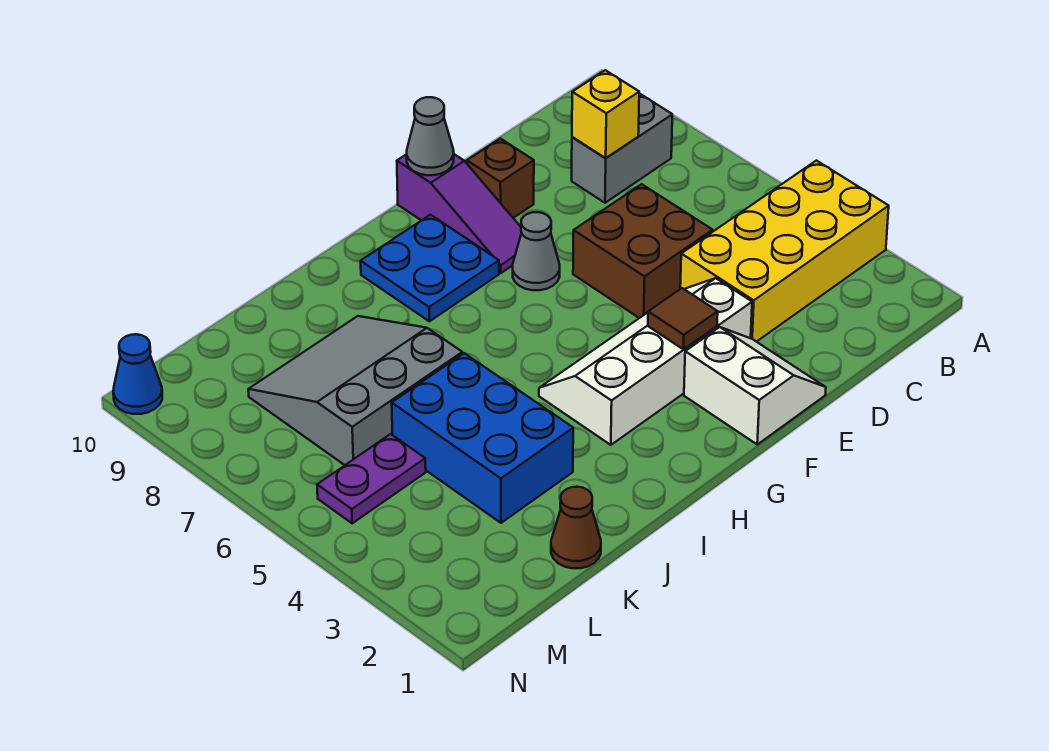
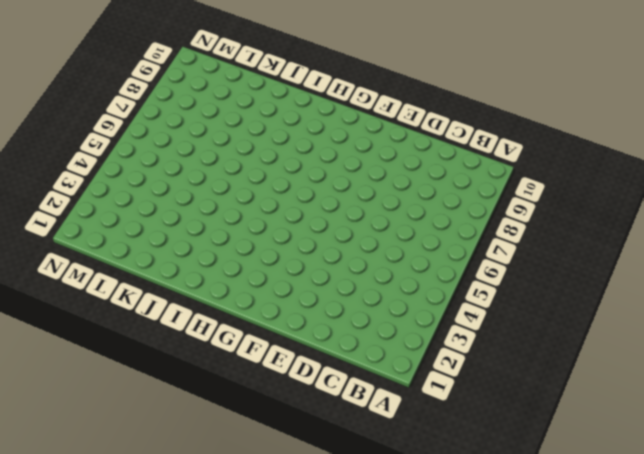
none -> yellow 2x4 brick [680,161,889,342]
none -> grey 1x2 brick [572,93,672,203]
none -> brown 2x2 brick [573,184,713,318]

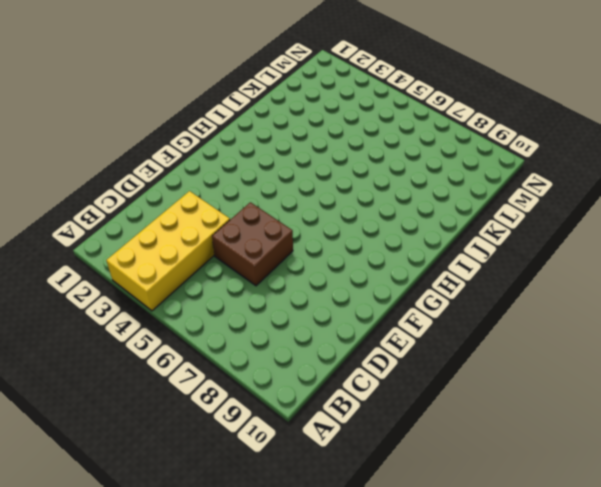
none -> grey 1x2 brick [572,93,672,203]
none -> white 2x2 slope [684,327,826,444]
none -> white 2x4 slope [539,278,752,445]

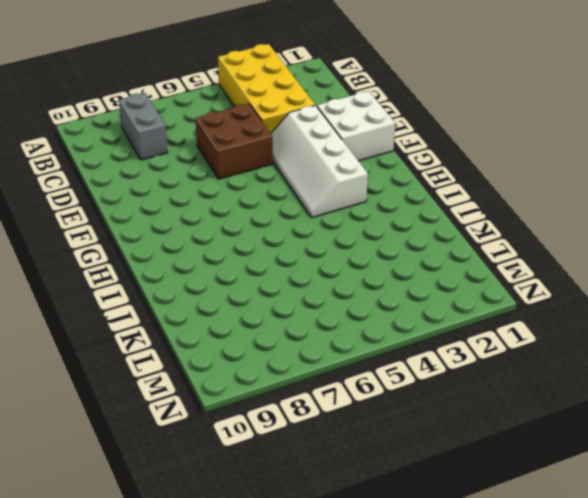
white 2x2 brick [317,91,395,161] -> white 2x2 slope [684,327,826,444]
none -> brown 1x1 brick [467,139,534,218]
none -> grey 1x1 cone [513,212,560,290]
none -> purple 1x3 slope [397,154,522,273]

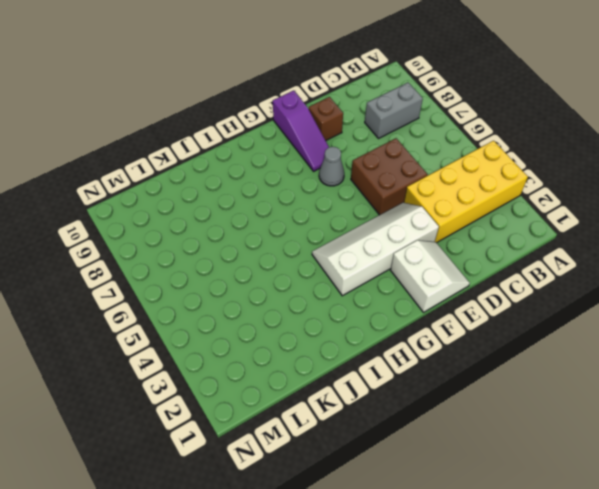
none -> blue 2x2 plate [361,215,499,321]
none -> blue 2x3 brick [392,353,573,523]
none -> grey 3x3 slope [248,316,462,465]

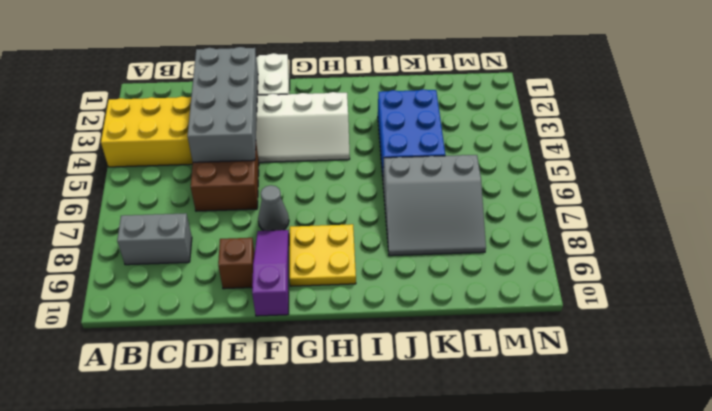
grey 2x4 brick [188,47,258,162] -> none
yellow 2x2 plate [290,224,356,286] -> blue 2x2 plate [361,215,499,321]
none -> brown 1x1 cone [551,487,601,568]
none -> purple 1x2 plate [317,434,426,523]
none -> blue 1x1 cone [113,334,162,414]

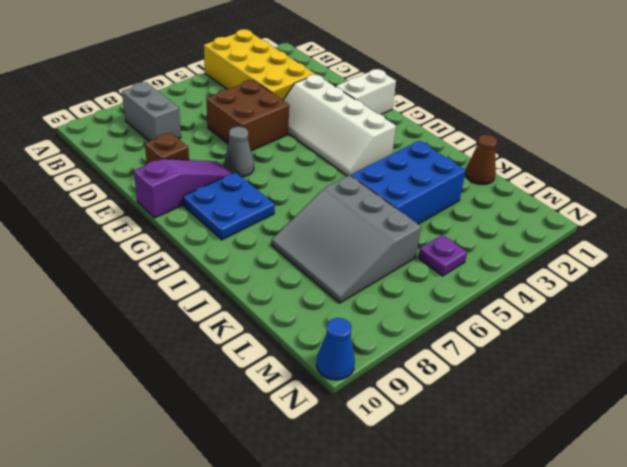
purple 1x1 plate [418,235,467,276] -> purple 1x2 plate [317,434,426,523]
none -> yellow 1x1 brick [572,70,639,158]
none -> brown 1x1 tile [648,288,718,349]
none -> grey 1x1 cone [407,97,454,175]

